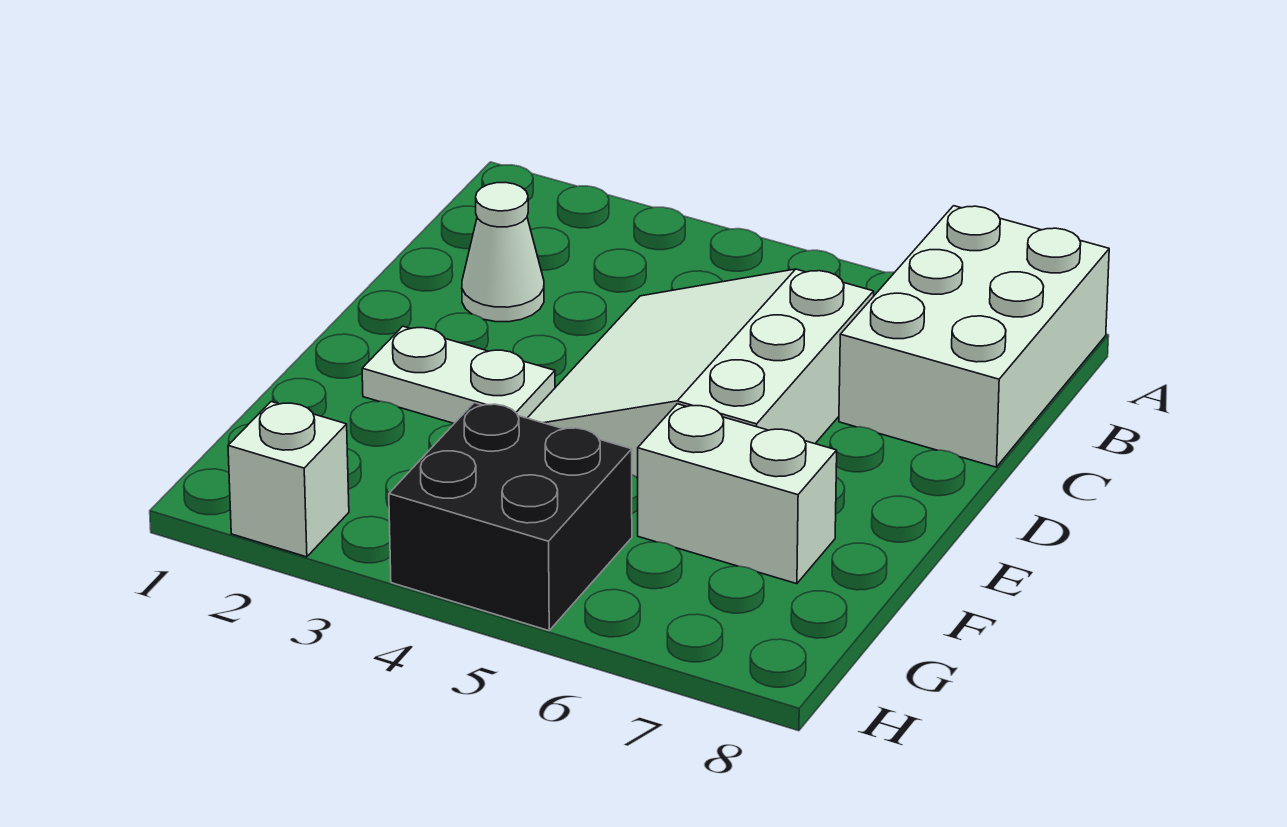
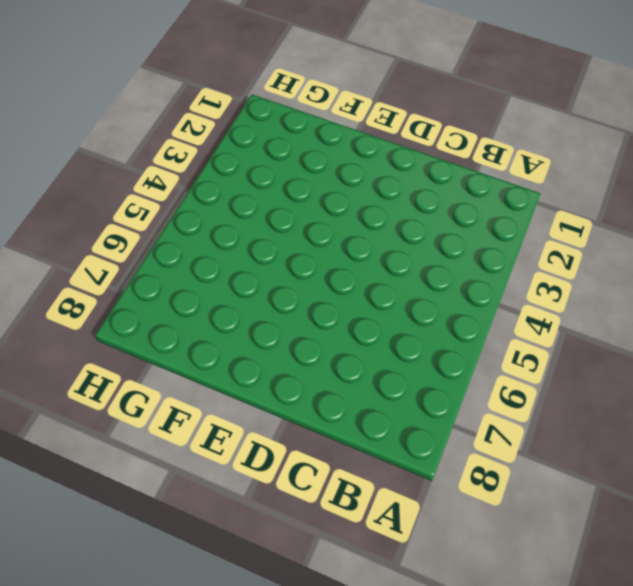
none -> white 2x3 brick [839,206,1109,467]
none -> white 1x1 cone [462,182,544,322]

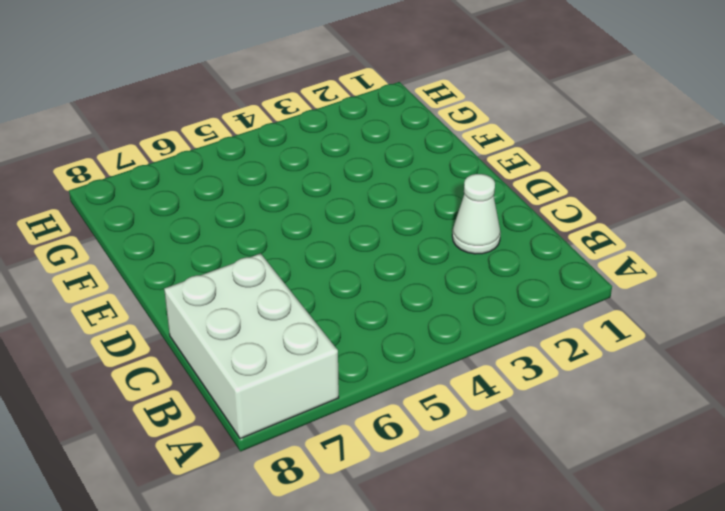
none -> white 3x3 slope [528,269,874,478]
none -> white 1x2 plate [362,326,555,423]

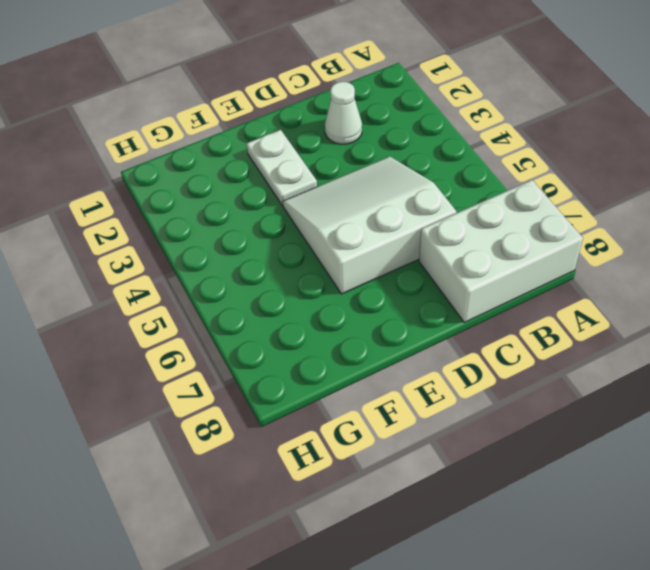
none -> white 1x2 brick [638,404,837,584]
none -> black 2x2 brick [389,403,632,631]

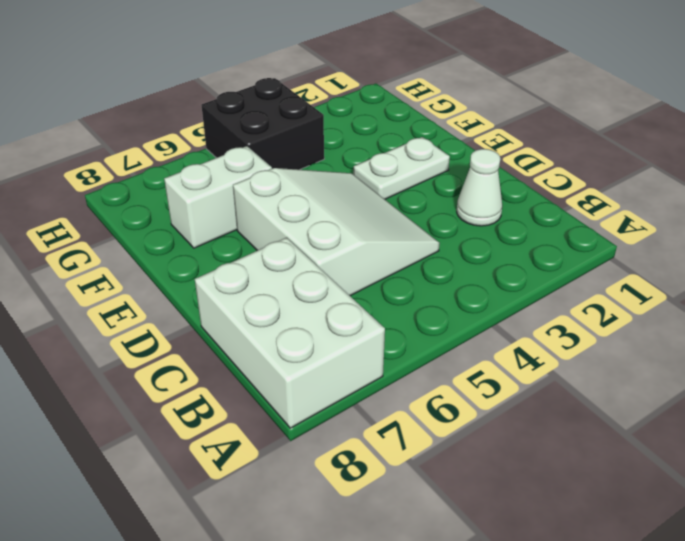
none -> white 1x1 brick [228,402,349,557]

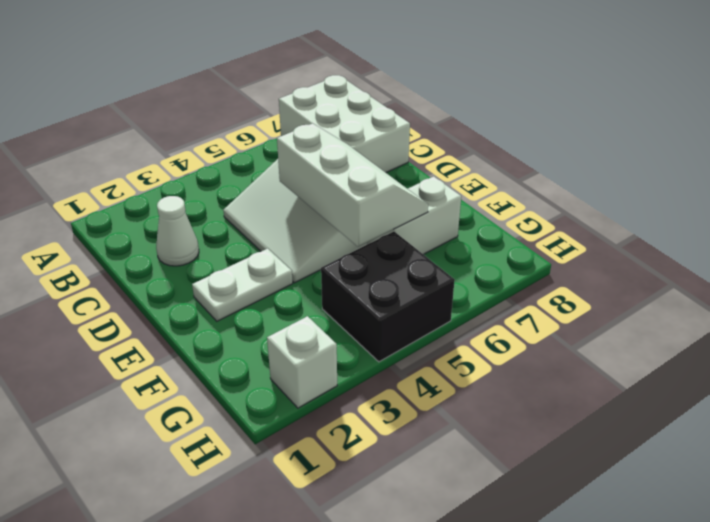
white 2x3 slope [277,123,428,247] -> none

